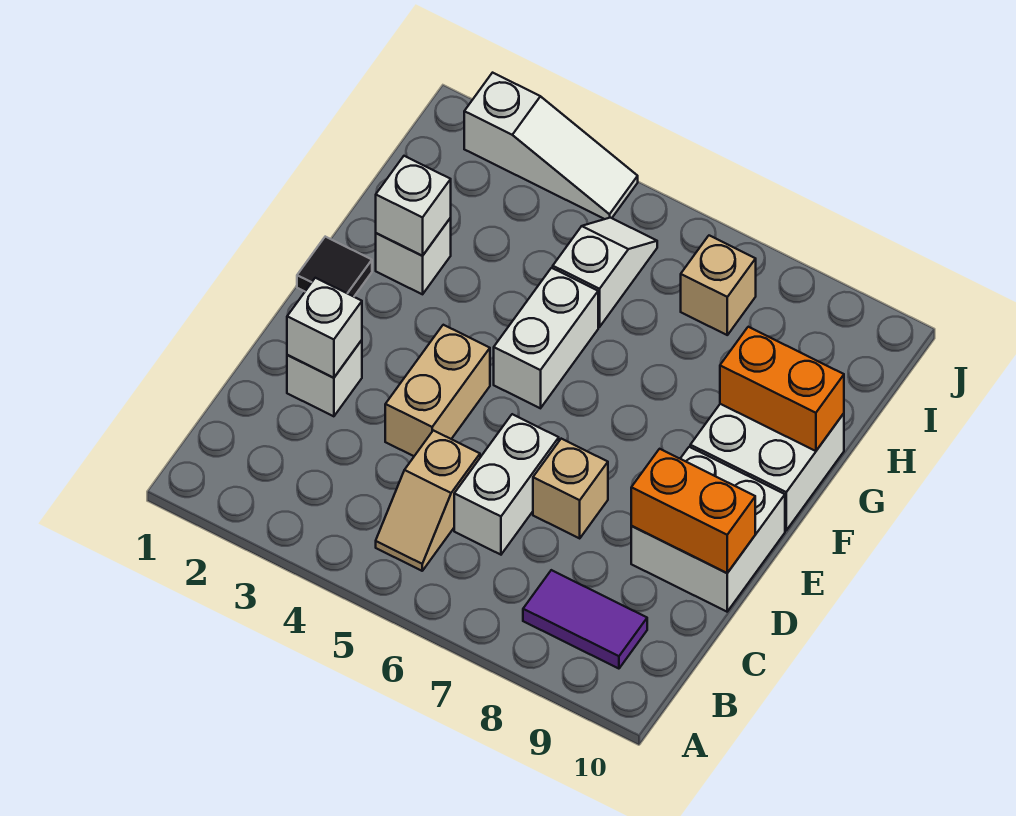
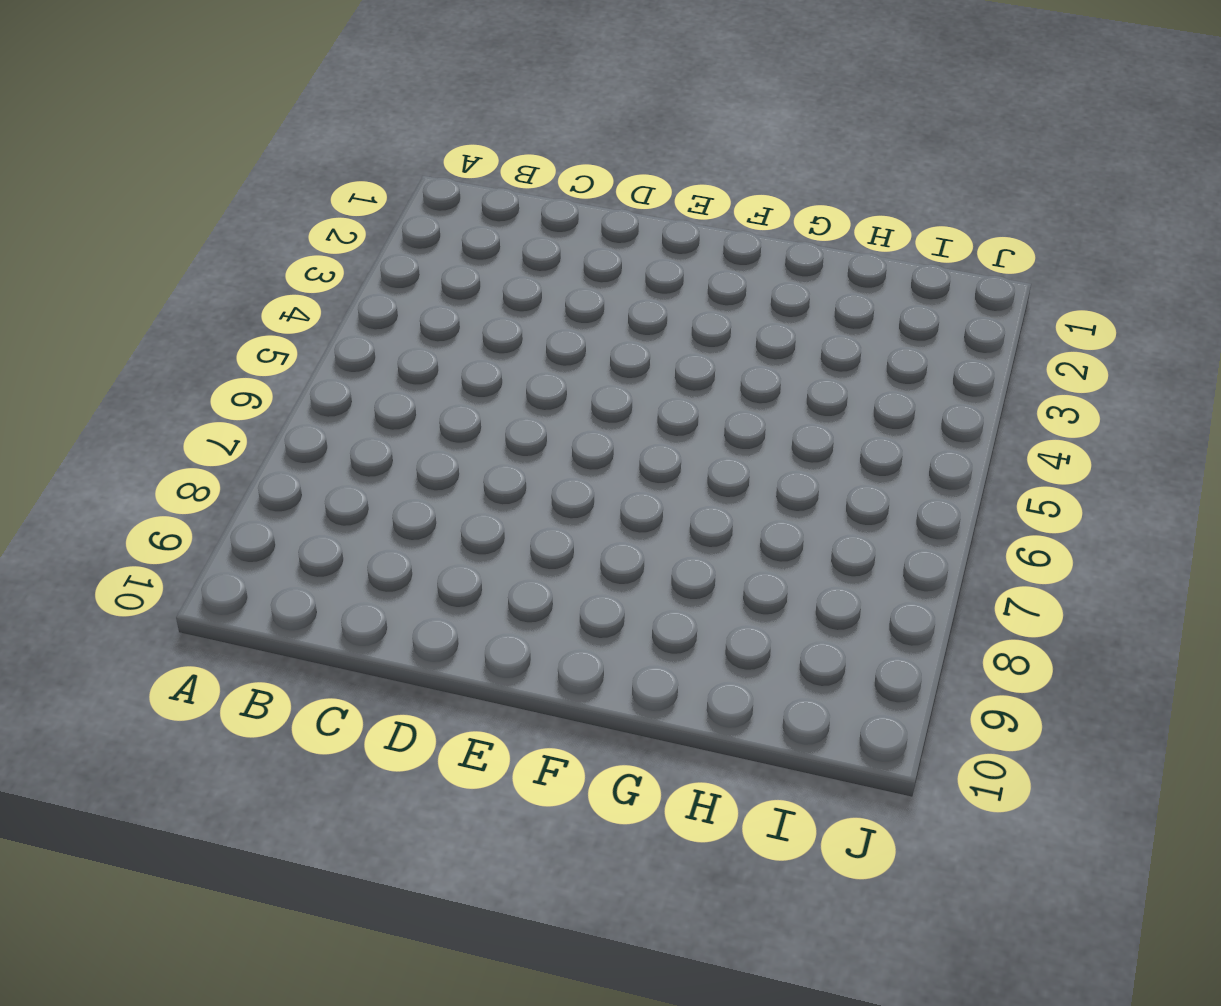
none -> tan 1x2 slope [376,430,480,571]
none -> purple 1x2 tile [523,570,647,669]
none -> white 1x2 brick [454,414,559,555]

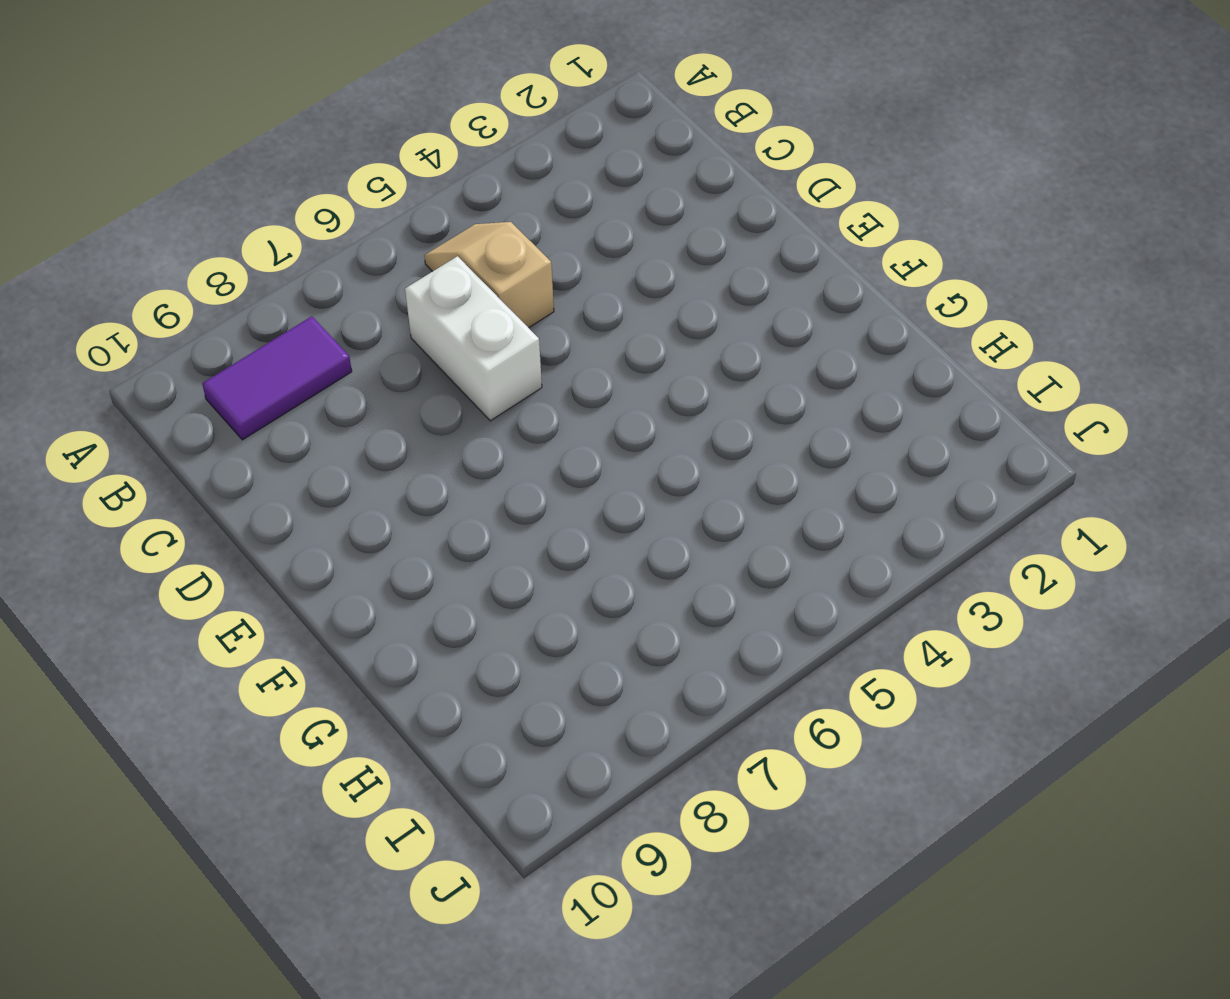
none -> white 1x1 brick [287,340,362,416]
none -> tan 1x2 brick [385,325,490,456]
none -> tan 1x1 brick [533,439,608,538]

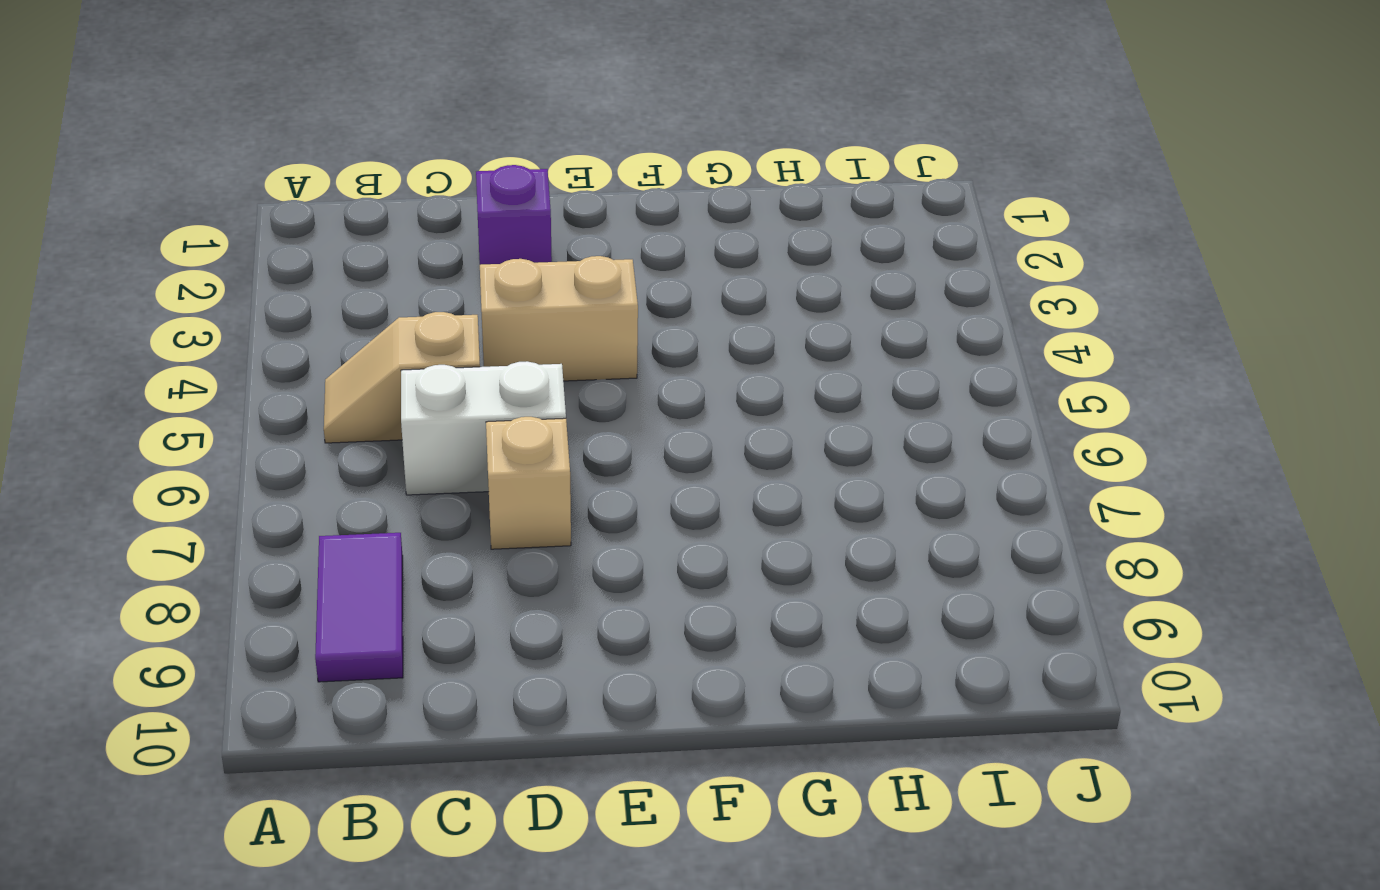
purple 1x1 brick [476,165,552,265] -> white 1x1 brick [287,340,362,416]
none -> white 2x2 brick [631,447,785,612]
none -> black 1x1 tile [297,237,372,297]
none -> white 1x2 brick [494,268,598,408]

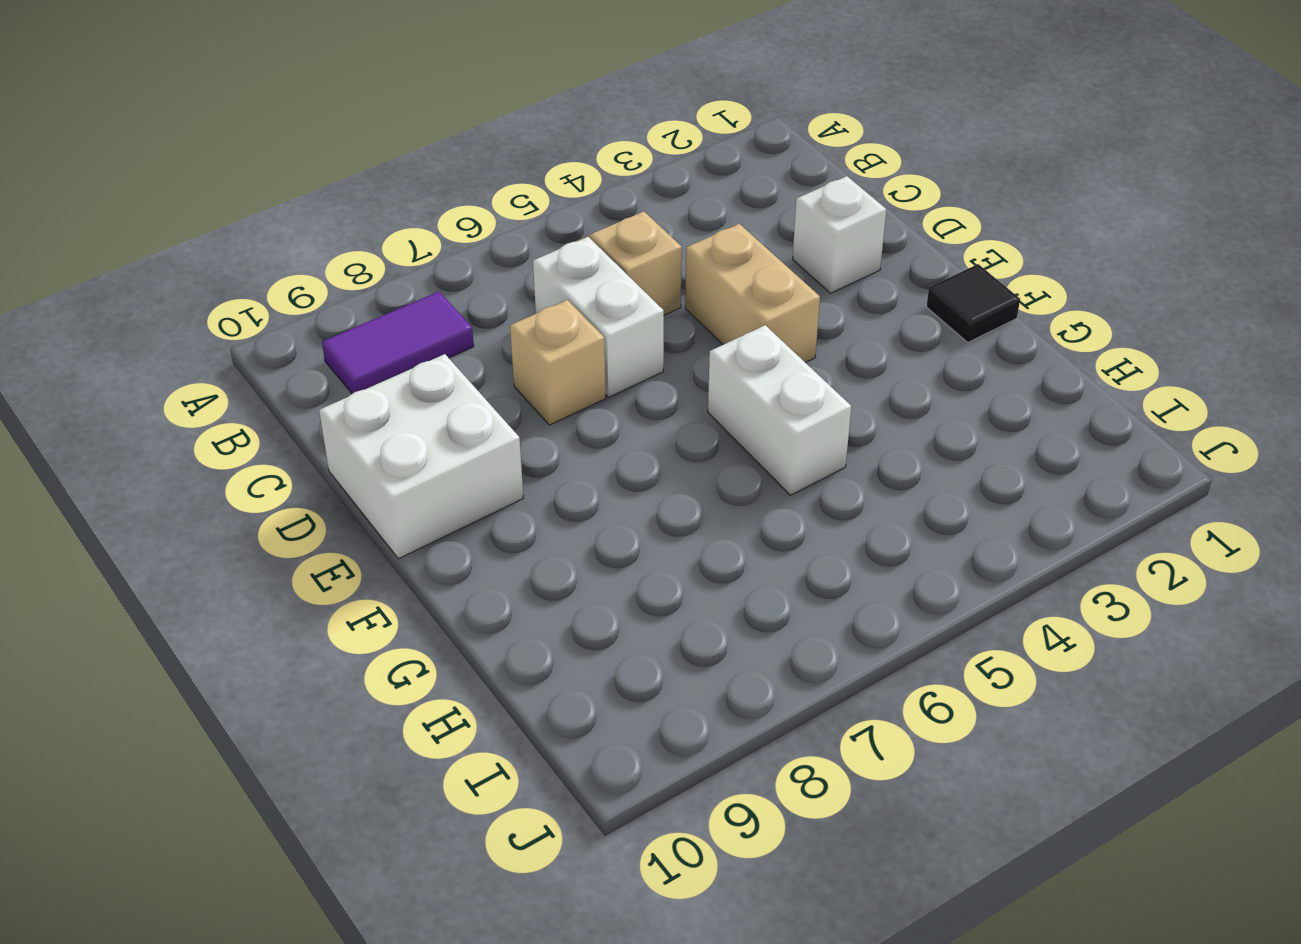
none -> white 2x2 brick [690,404,844,530]
none -> white 1x1 brick [376,218,451,294]
none -> white 1x2 slope [553,218,657,327]

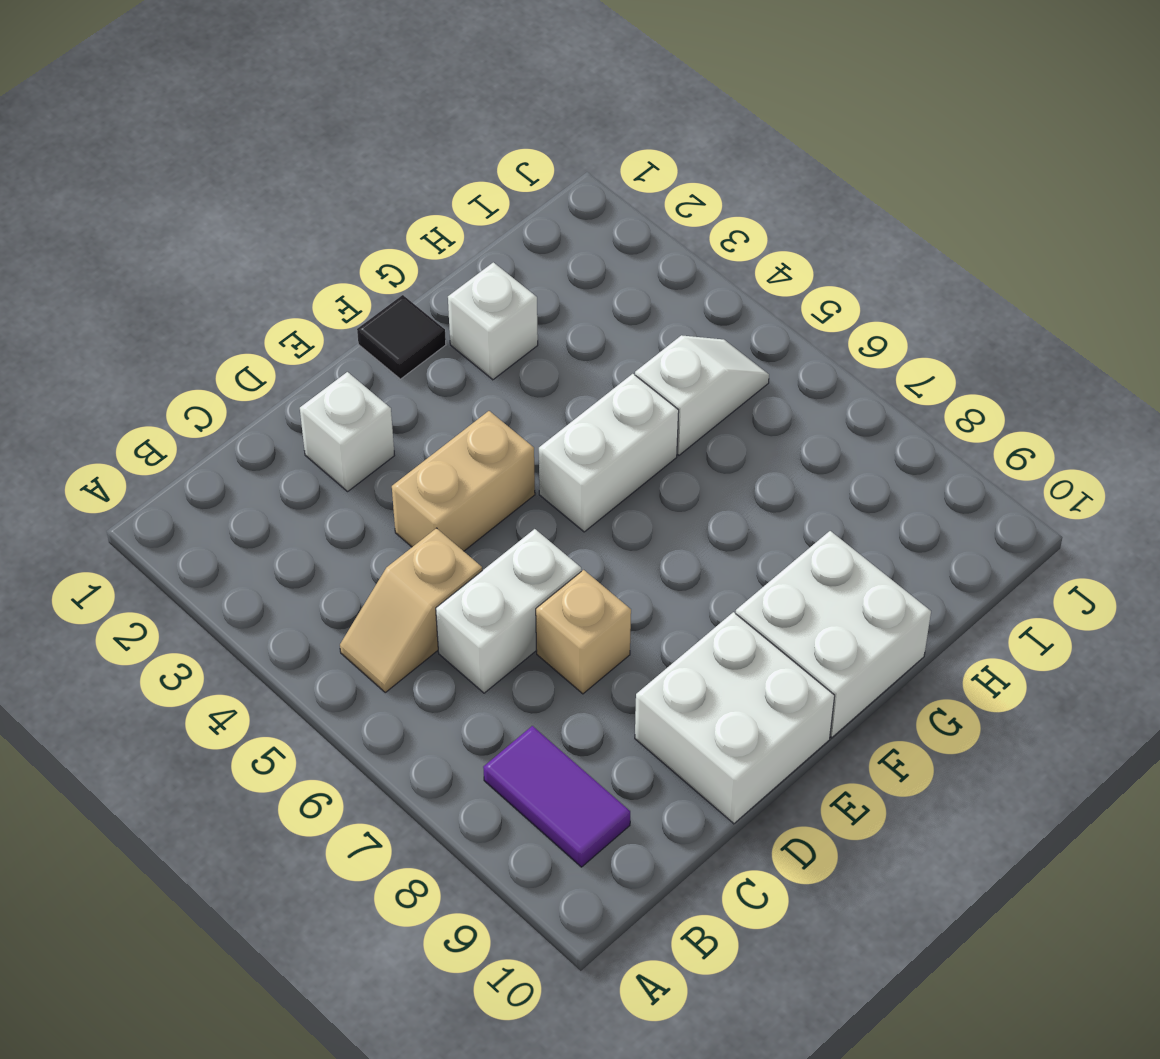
none -> tan 1x1 brick [681,236,756,335]
none -> white 1x3 slope [464,73,638,219]
none -> white 1x1 brick [287,278,362,378]

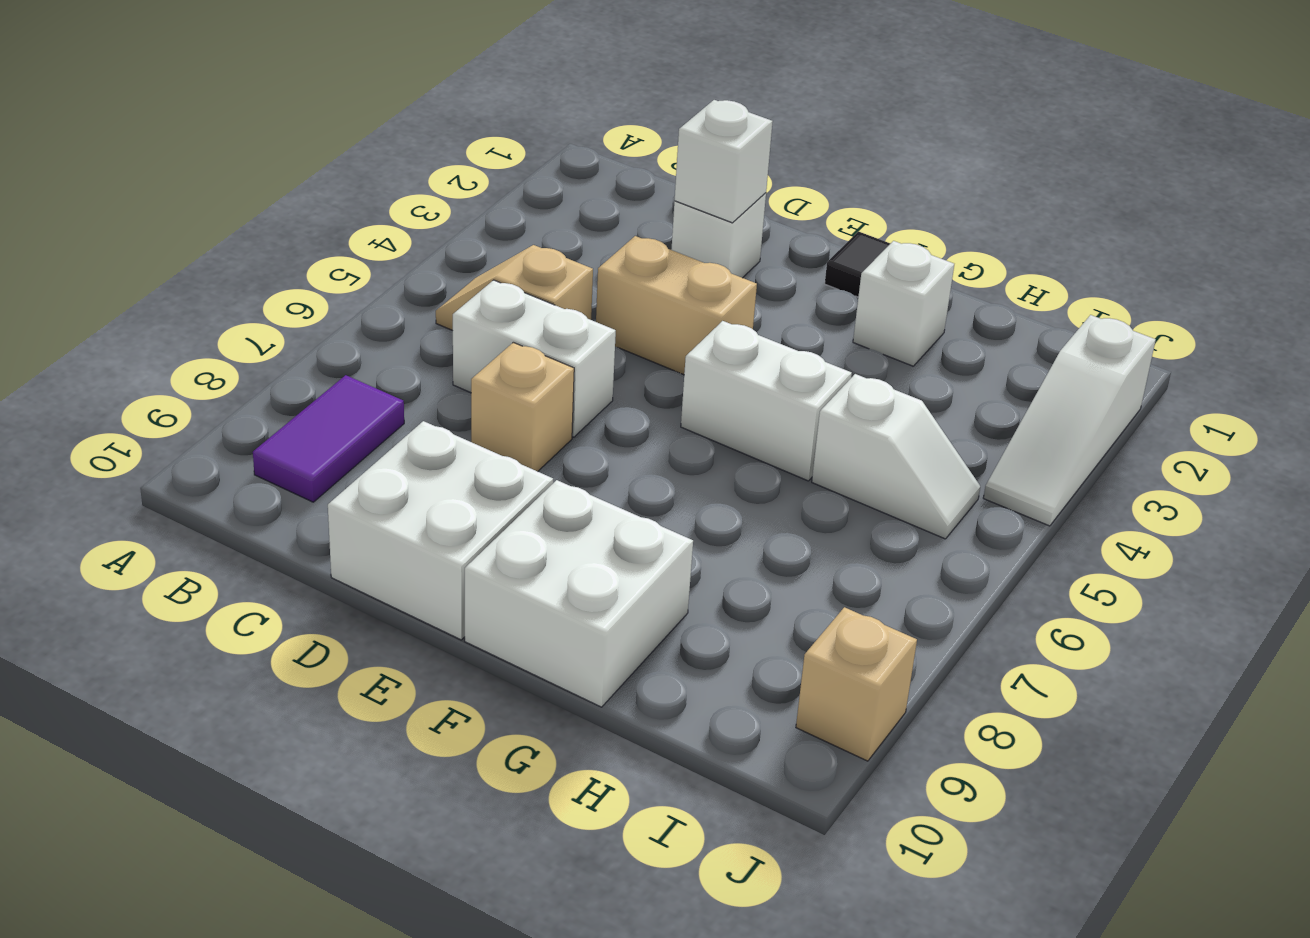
tan 1x1 brick [796,607,917,761] -> tan 1x1 brick moved to [681,236,756,335]
none -> orange 1x2 brick [631,449,755,573]
none -> white 1x1 brick [376,156,451,256]
none -> orange 1x2 brick [720,327,844,451]

